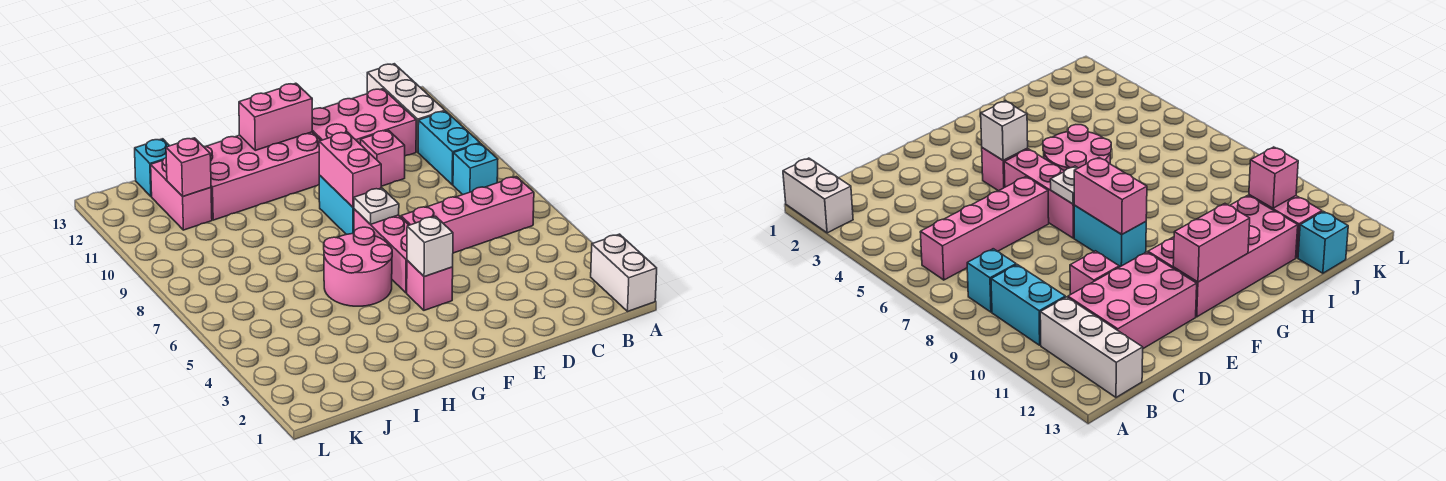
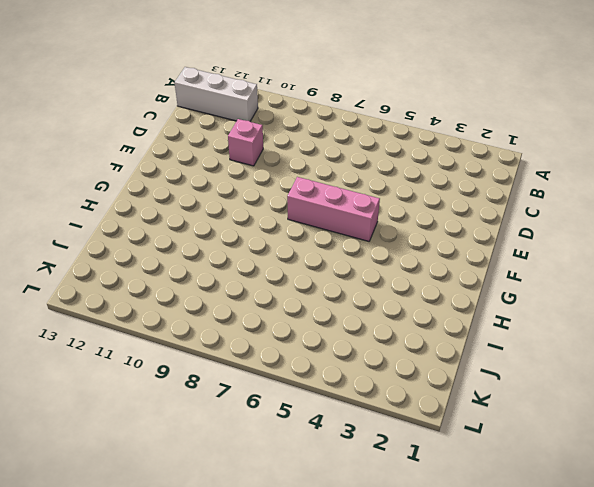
none -> white 1x2 brick [591,234,657,311]
none -> pink 1x4 brick [401,177,534,253]
none -> cyan 1x1 brick [453,144,498,195]

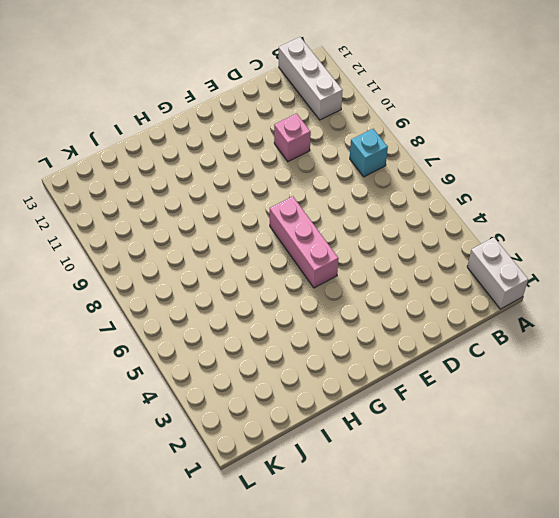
none -> pink 1x4 brick [401,177,534,253]
none -> cyan 1x2 brick [418,111,480,185]
none -> pink 2x3 brick [312,89,416,156]

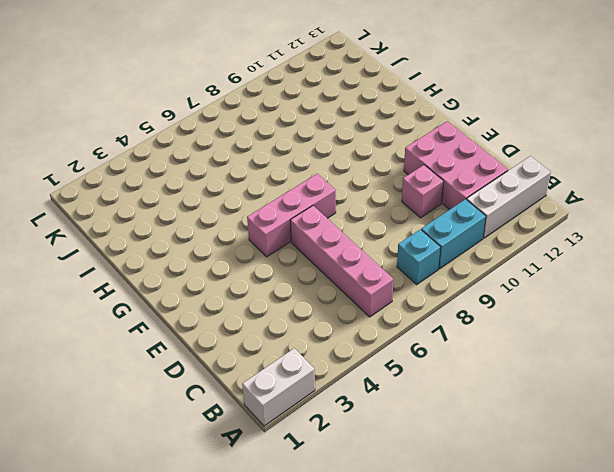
none -> pink 1x1 brick [407,260,453,310]
none -> cyan 1x2 brick [319,175,354,235]
none -> pink 2x4 brick [203,132,321,220]

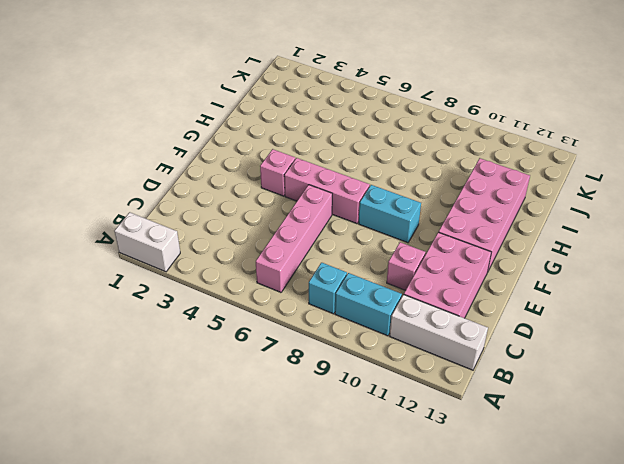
none -> pink 2x2 round brick [324,227,392,306]
none -> pink 1x2 brick [151,158,212,230]
none -> cyan 1x1 brick [135,139,169,197]

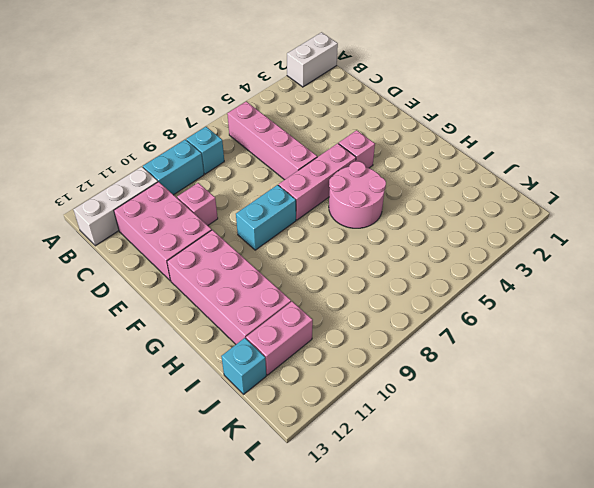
none -> white 1x1 brick [407,216,453,277]
none -> white 1x1 plate [354,188,399,224]
none -> pink 1x2 brick [319,132,381,207]

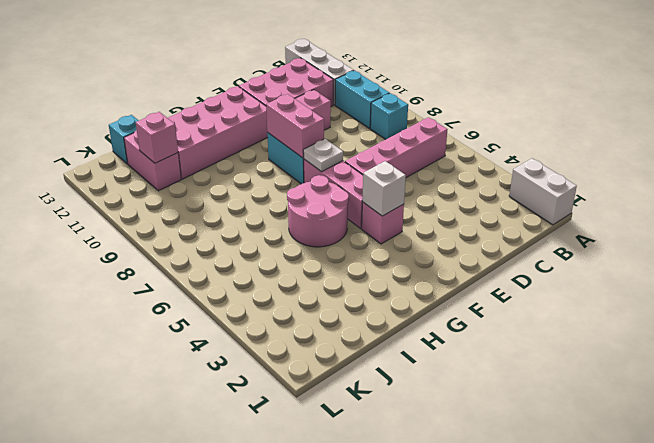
none -> pink 1x2 brick [239,83,312,150]

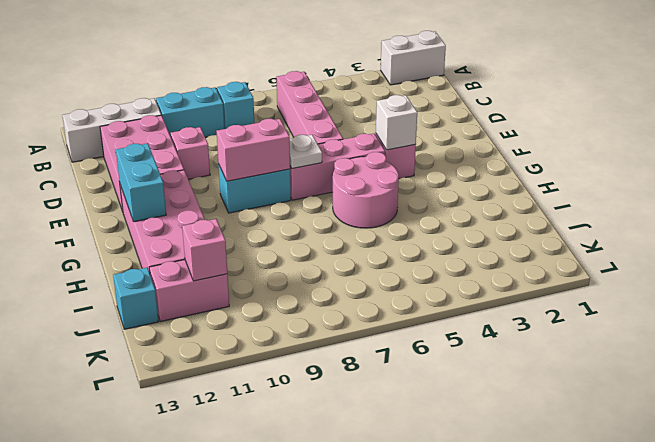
cyan 1x2 brick [116,143,166,222] -> pink 1x2 brick [239,83,312,150]

